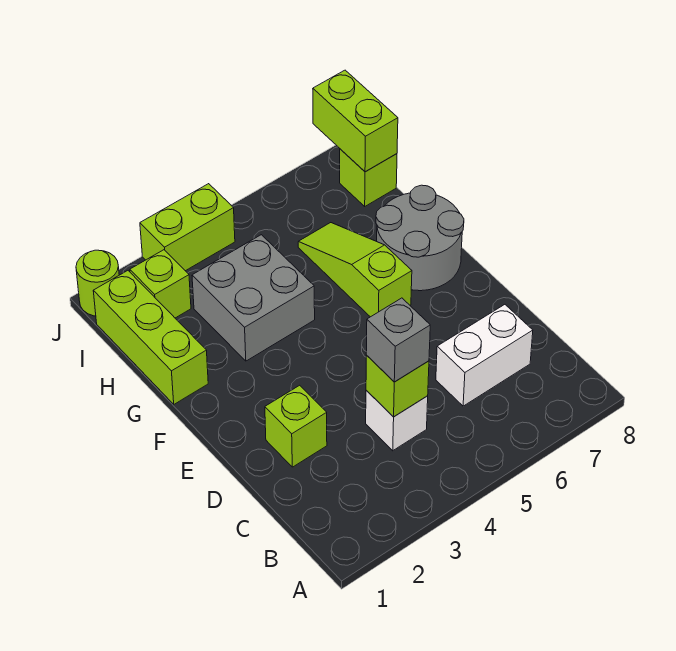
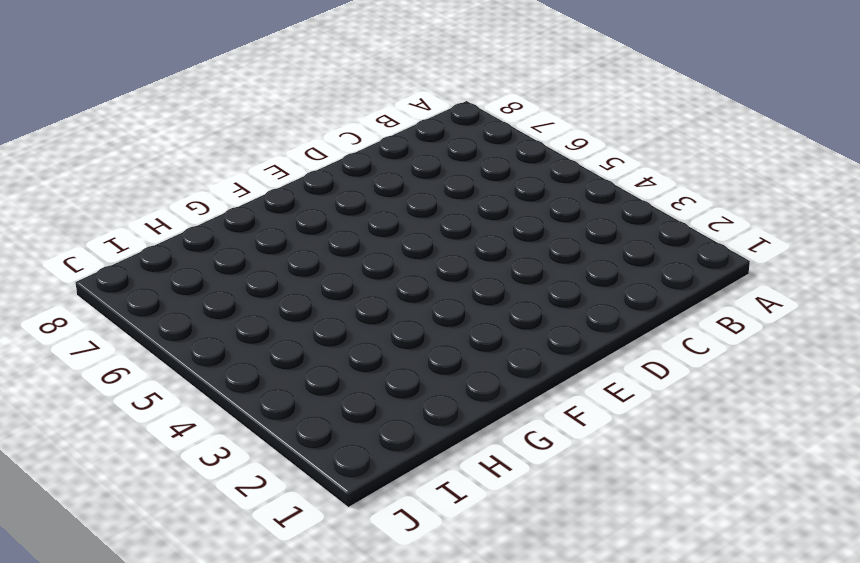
none -> white 1x1 brick [366,390,428,451]
none -> white 1x2 brick [436,305,533,406]
none -> lime 1x1 brick [265,385,327,467]

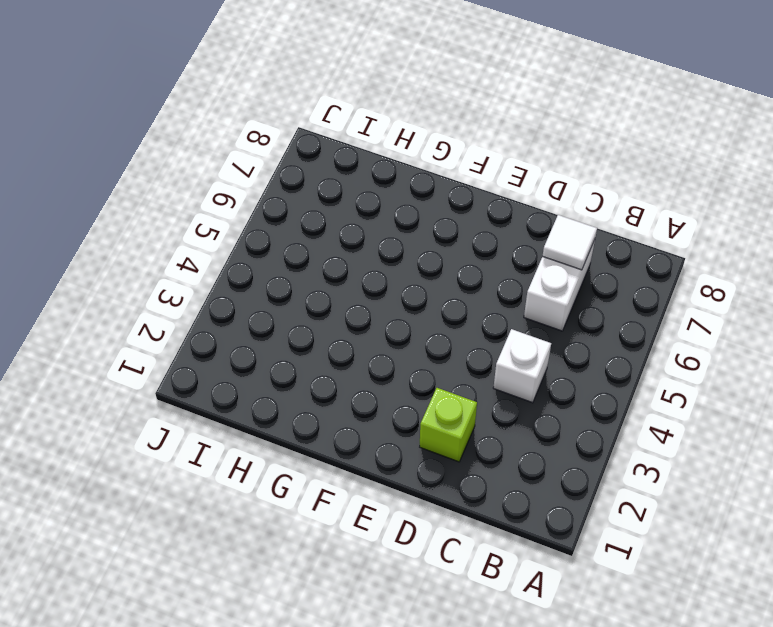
white 1x1 tile [543,215,597,270] -> none
none -> lime 1x3 slope [298,223,412,317]
none -> grey 2x2 round brick [376,185,464,291]
none -> lime 1x3 brick [93,271,208,404]

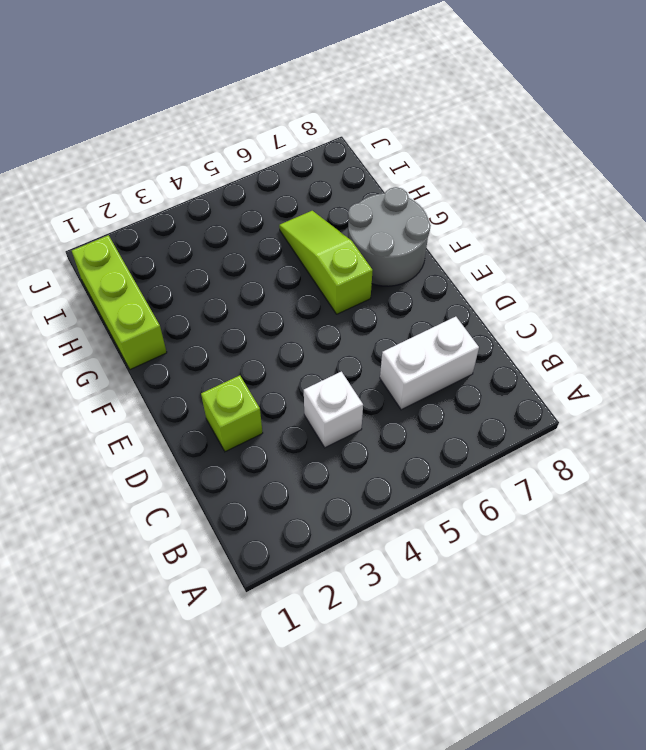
none -> grey 2x2 brick [192,235,315,361]
none -> lime 1x1 brick [130,250,191,318]
none -> lime 1x1 brick [340,149,397,206]

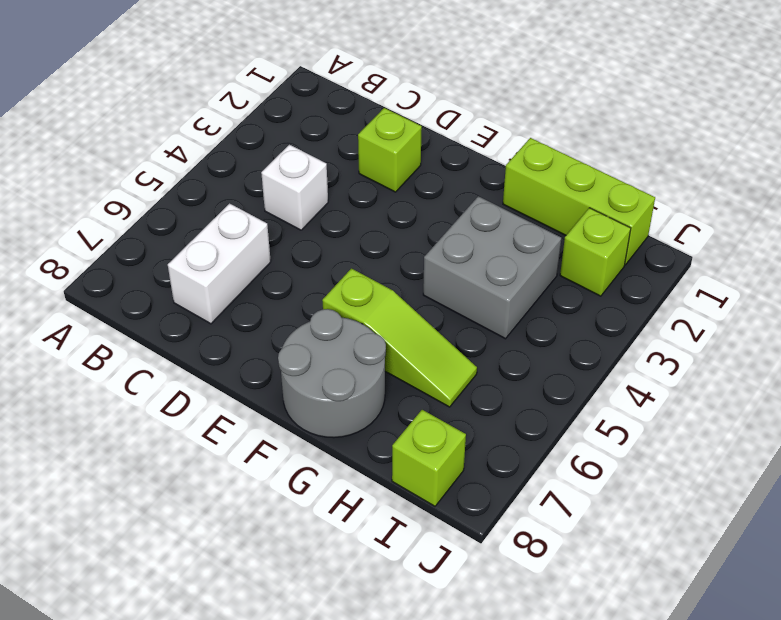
none -> lime 1x1 round brick [76,250,119,316]
none -> lime 1x2 brick [140,184,235,271]
none -> lime 1x1 brick [366,355,429,417]

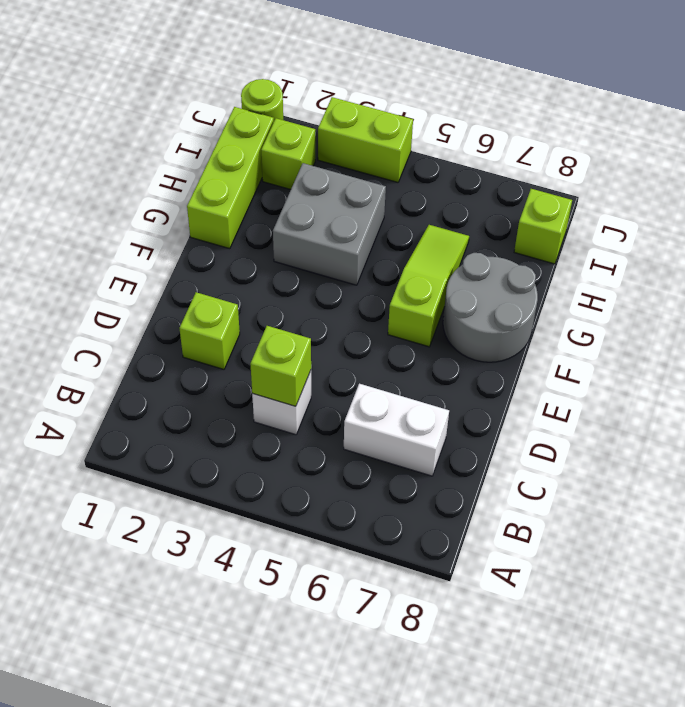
none -> lime 1x2 brick [313,70,398,172]
none -> grey 1x1 brick [366,298,430,382]

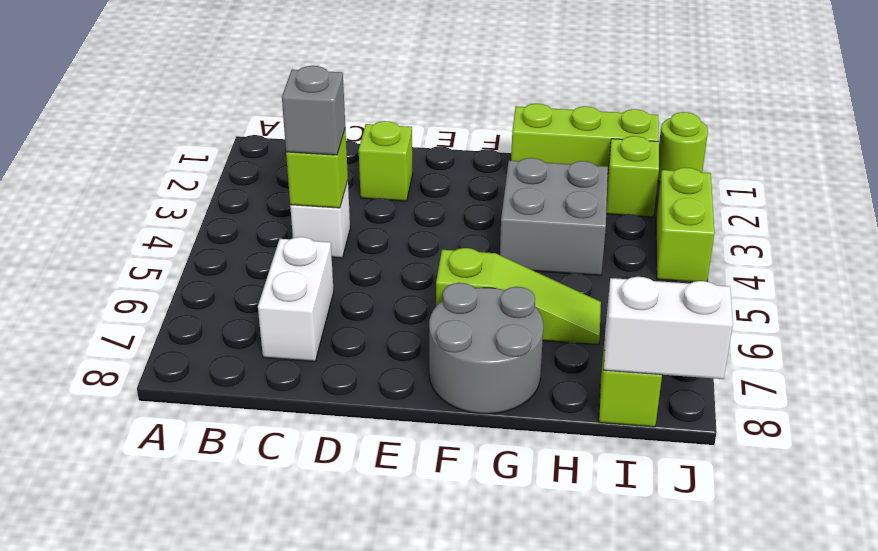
white 1x2 brick [604,277,733,379] -> lime 1x2 brick [313,70,398,172]

